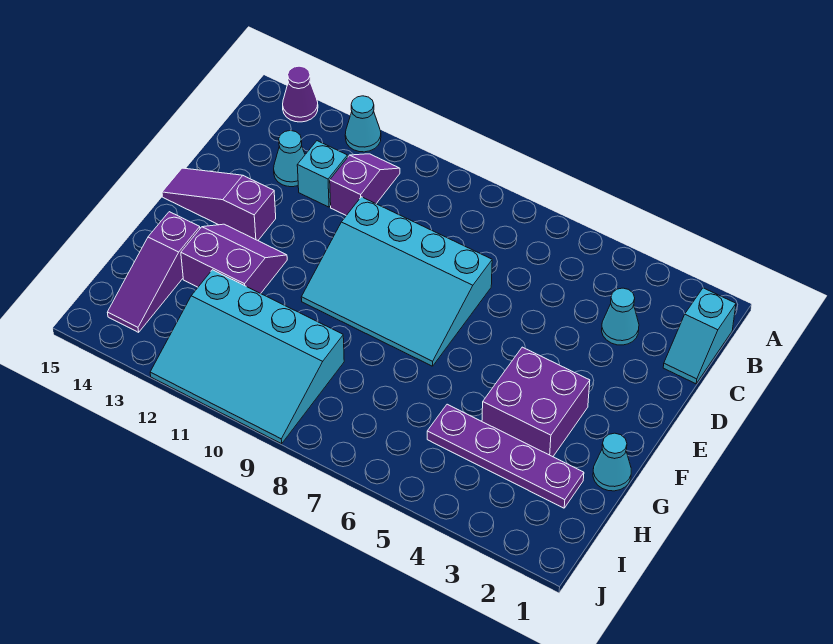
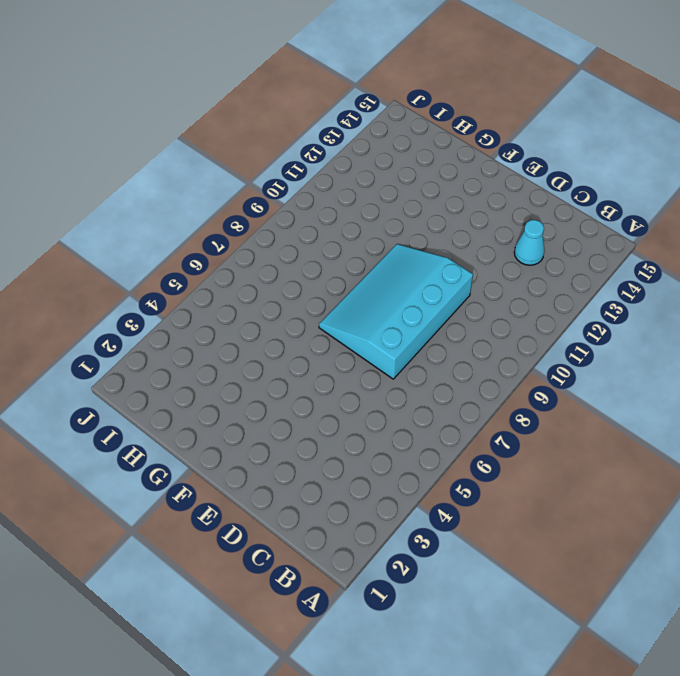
none -> cyan 1x1 cone [345,96,381,152]
none -> purple 1x1 cone [283,66,318,122]
none -> cyan 1x2 slope [663,288,736,384]

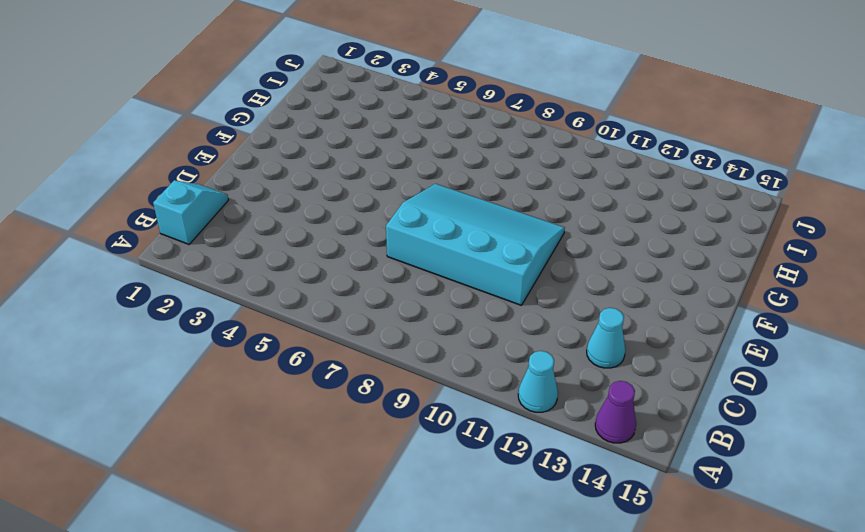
none -> purple 1x2 slope [330,154,400,215]
none -> cyan 1x1 cone [602,288,639,345]
none -> cyan 1x1 brick [297,141,348,207]

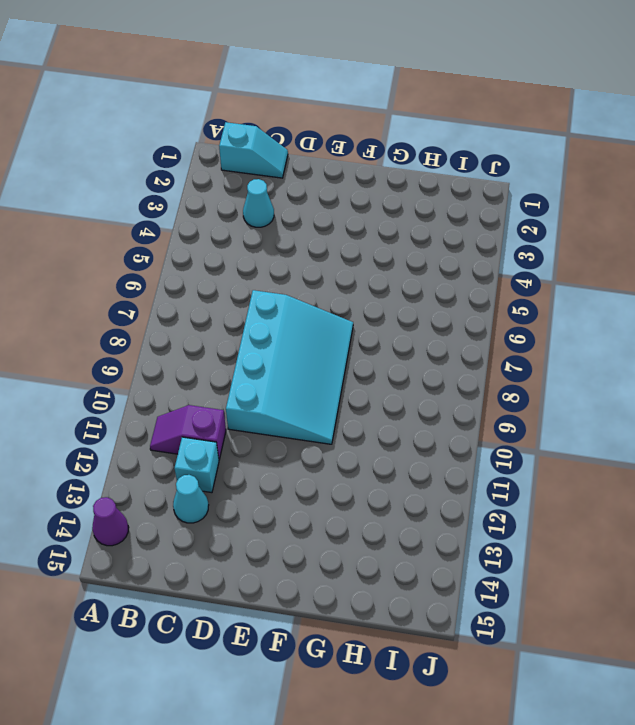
none -> cyan 1x1 cone [345,96,381,152]
none -> purple 1x3 slope [162,168,276,240]
none -> purple 2x2 brick [482,347,590,457]

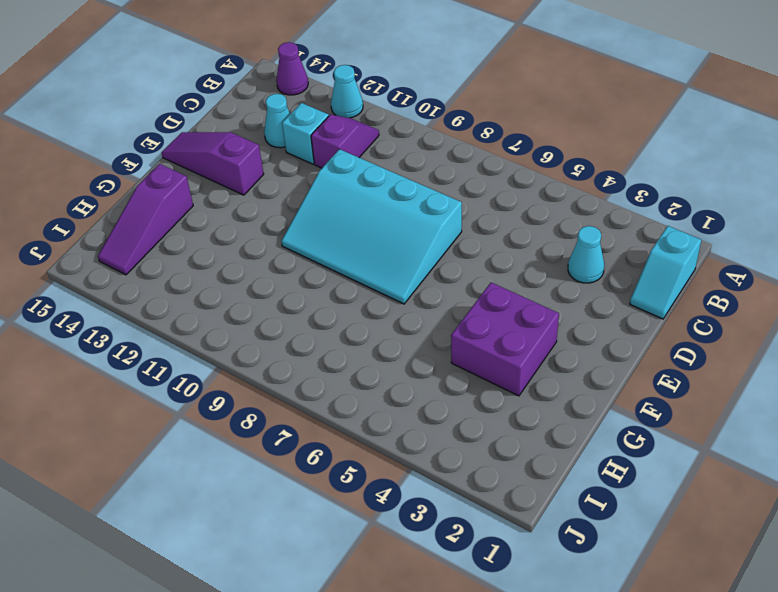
none -> purple 2x2 slope [181,224,287,294]
none -> cyan 1x1 cone [593,433,631,491]
none -> purple 1x4 plate [427,404,584,508]

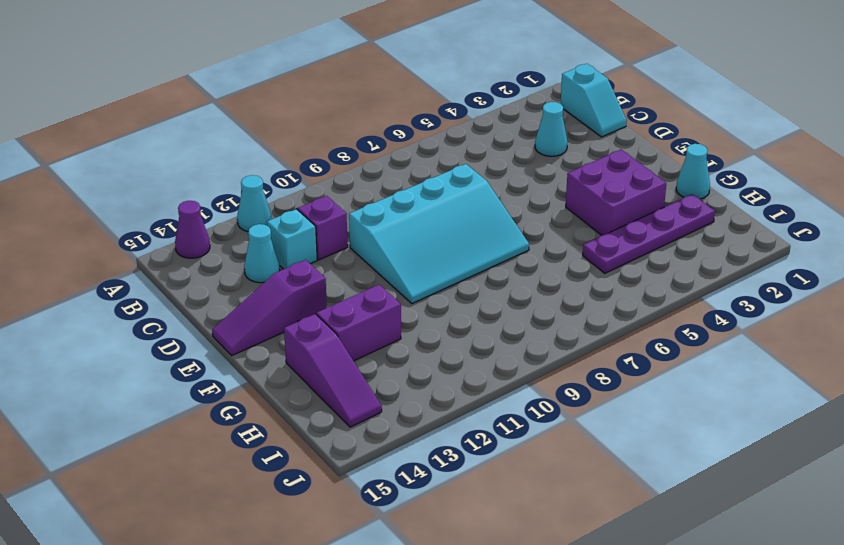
none -> cyan 3x4 slope [150,270,344,444]

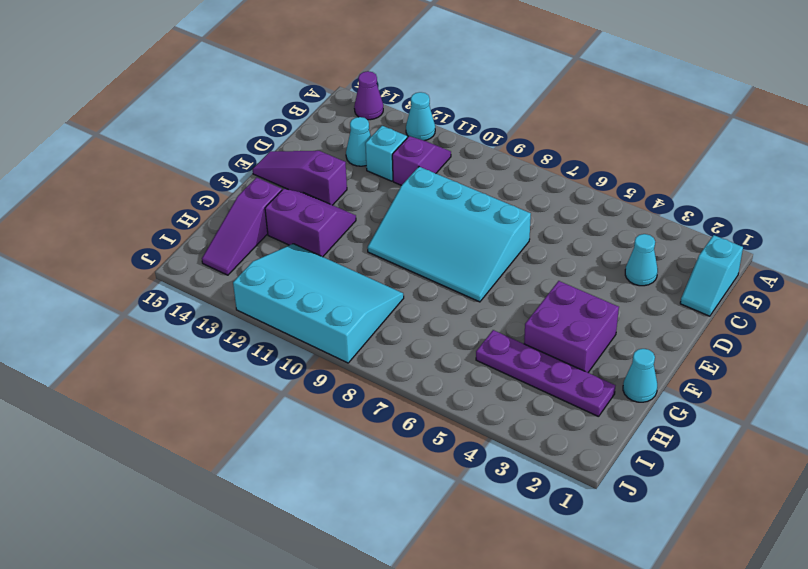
cyan 3x4 slope [233,244,404,363] -> cyan 3x4 slope turned to [150,270,344,444]

